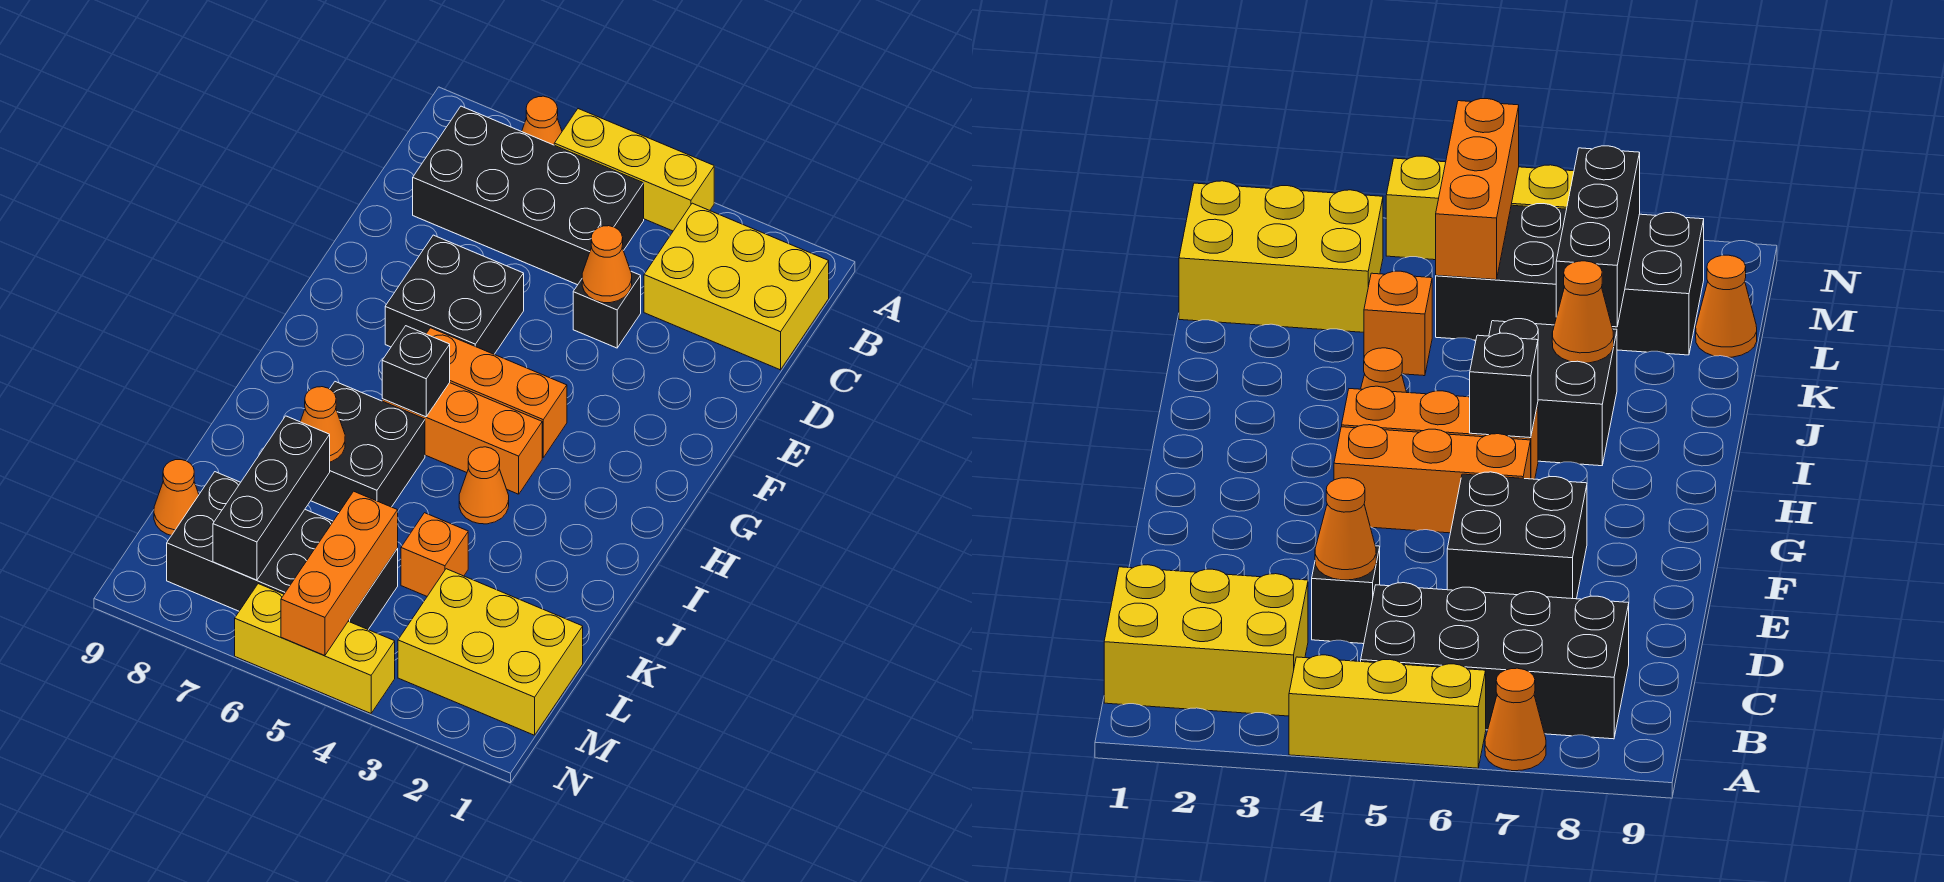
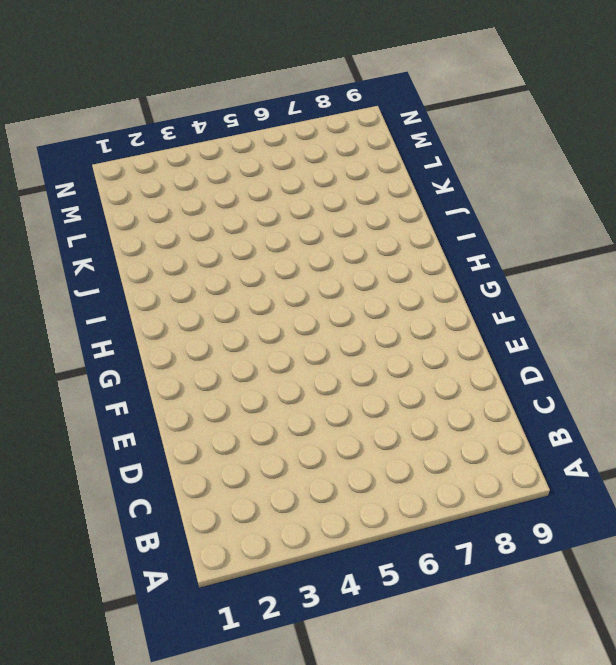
none -> yellow 1x3 brick [554,109,714,231]
none -> orange 1x1 cone [522,96,562,145]
none -> yellow 2x3 brick [644,203,829,370]

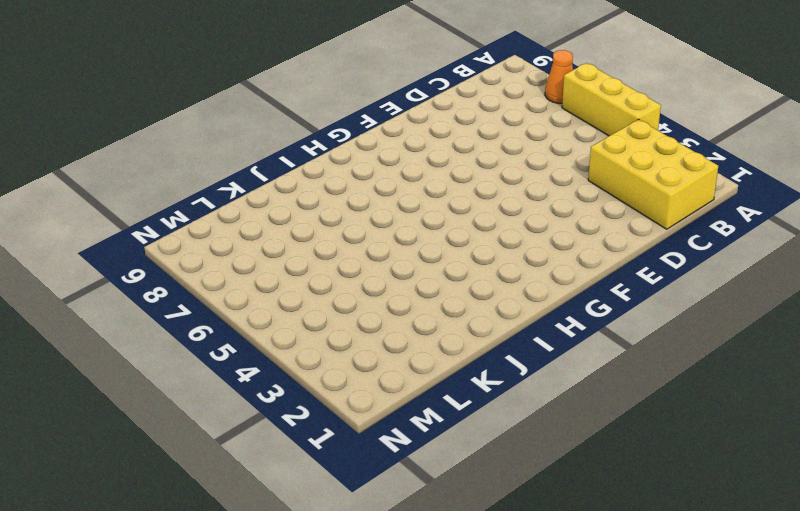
none -> black 2x4 brick [413,106,644,285]
none -> black 1x1 brick [573,271,641,348]
none -> black 2x2 brick [385,235,524,354]

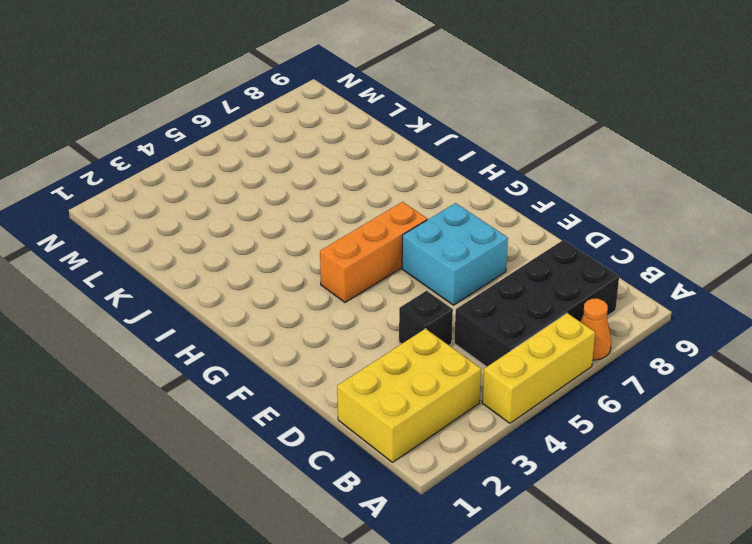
cyan 2x2 brick [402,203,508,305] -> black 2x2 brick [385,235,524,354]
none -> orange 1x3 brick [382,383,542,494]
none -> orange 1x1 cone [459,447,509,524]
none -> black 2x2 brick [311,382,425,513]

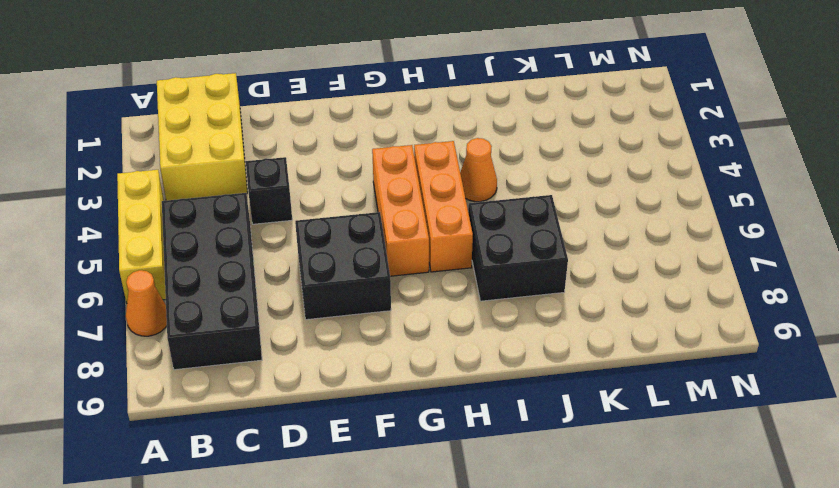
none -> orange 1x1 brick [401,513,468,596]
none -> yellow 2x3 brick [398,569,583,735]
none -> black 2x4 brick [167,472,398,630]

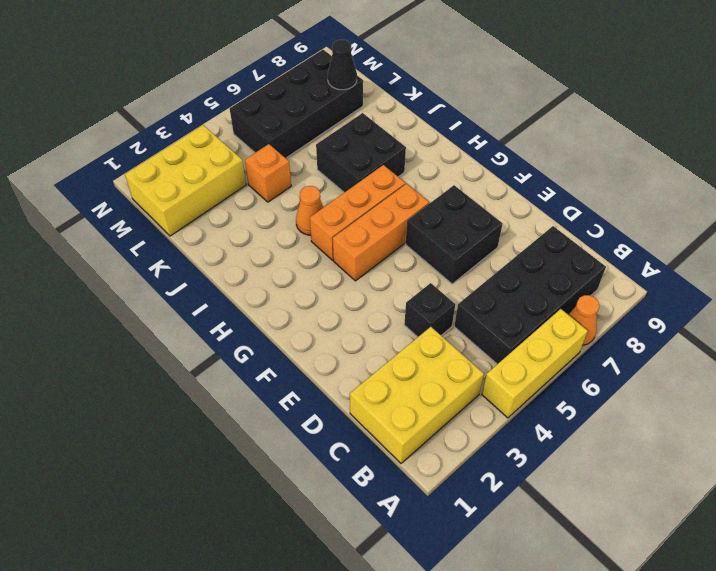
black 1x1 cone [328,40,357,90] -> none
none -> orange 1x1 cone [154,460,199,535]
none -> yellow 1x3 brick [235,584,395,713]
none -> orange 1x1 cone [582,226,632,303]

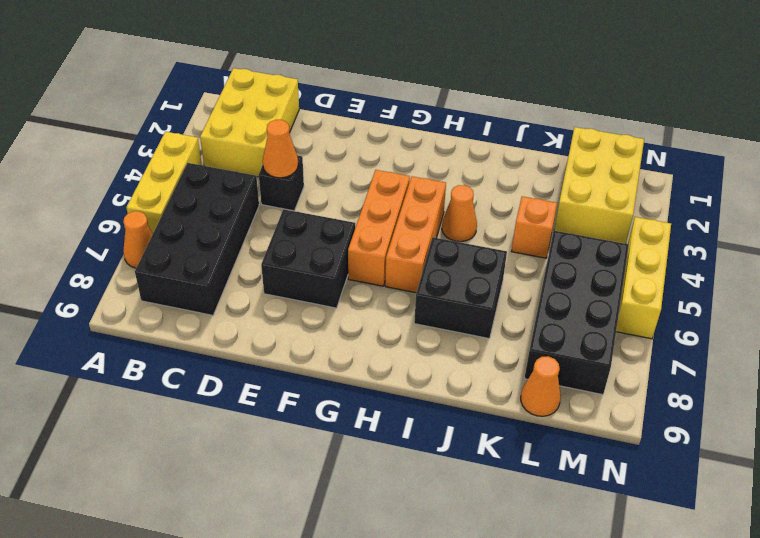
none -> black 1x1 brick [382,326,450,417]
none -> orange 1x1 cone [300,387,345,462]
none -> black 1x3 brick [213,416,330,580]

